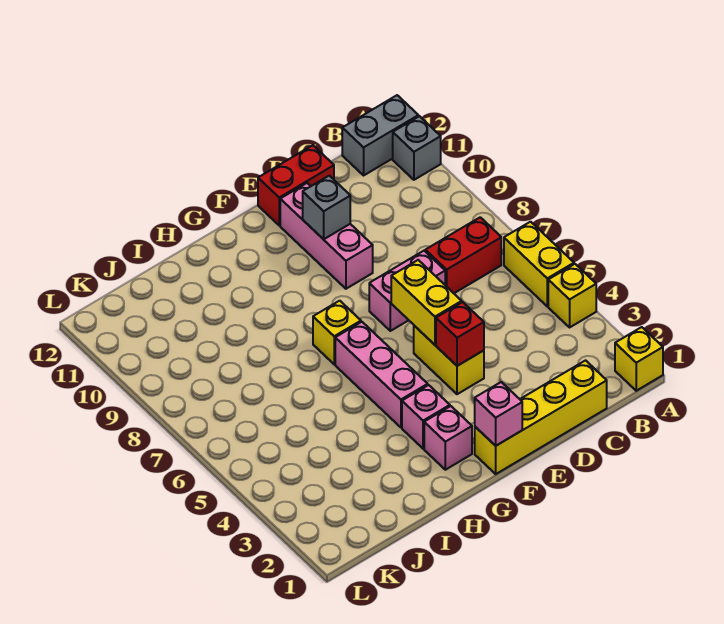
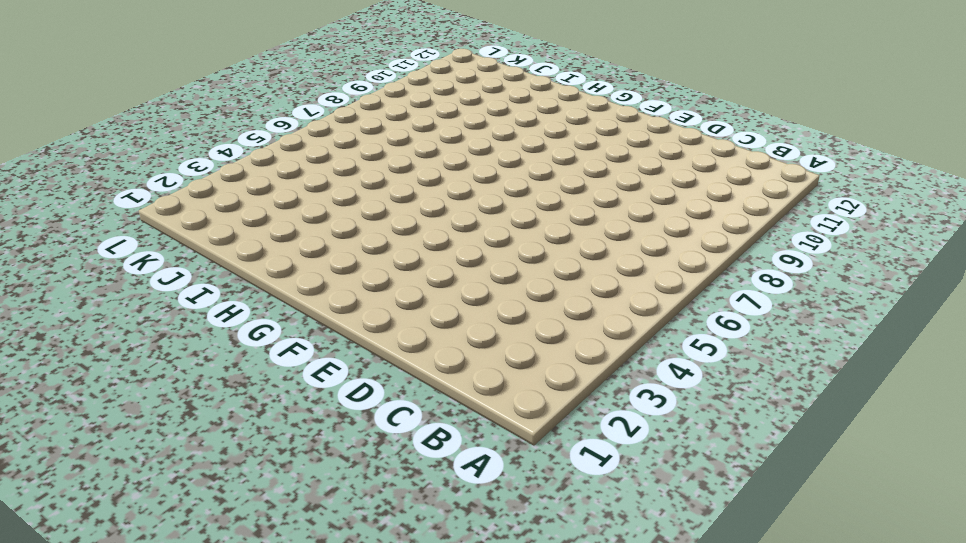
none -> yellow 1x1 brick [615,327,663,391]
none -> yellow 1x1 brick [548,264,596,327]
none -> yellow 1x2 brick [504,222,574,306]

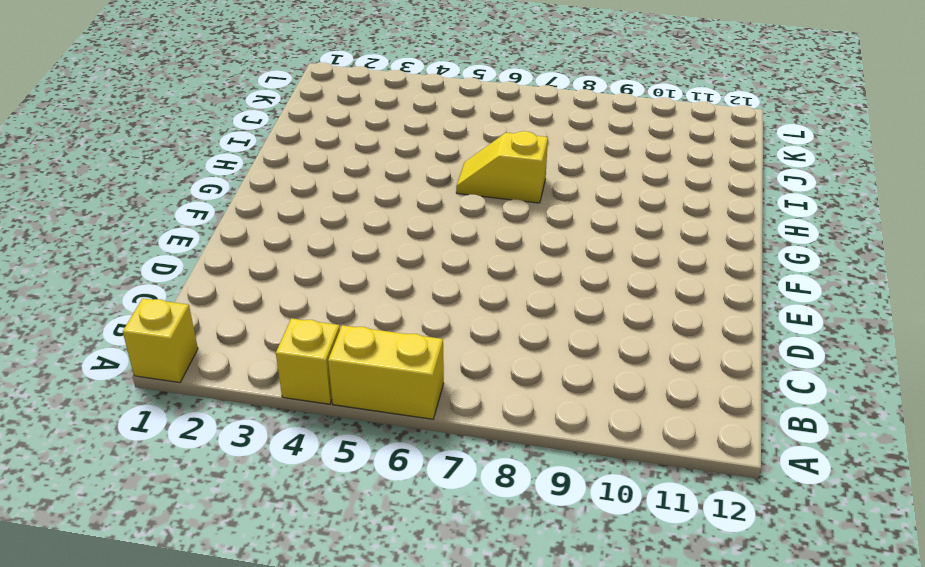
yellow 1x2 slope [456,131,548,203] -> none
none -> grey 1x1 brick [393,116,441,180]
none -> grey 1x2 brick [342,95,418,175]
none -> red 1x2 brick [425,217,501,293]

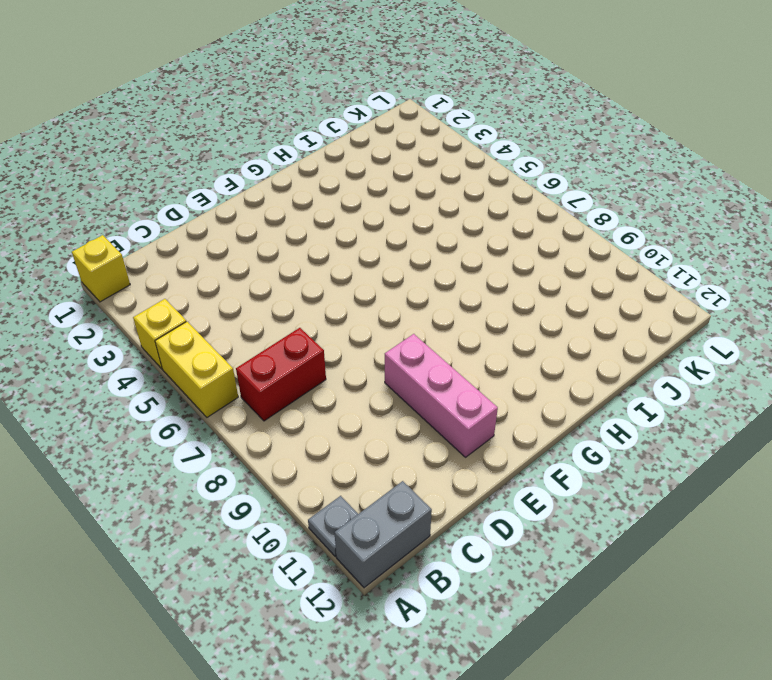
grey 1x1 plate [308,496,358,556] -> grey 1x1 brick [393,116,441,180]
none -> yellow 1x4 brick [475,360,607,474]
none -> pink 1x2 brick [369,251,445,331]
none -> red 1x2 brick [258,145,334,225]

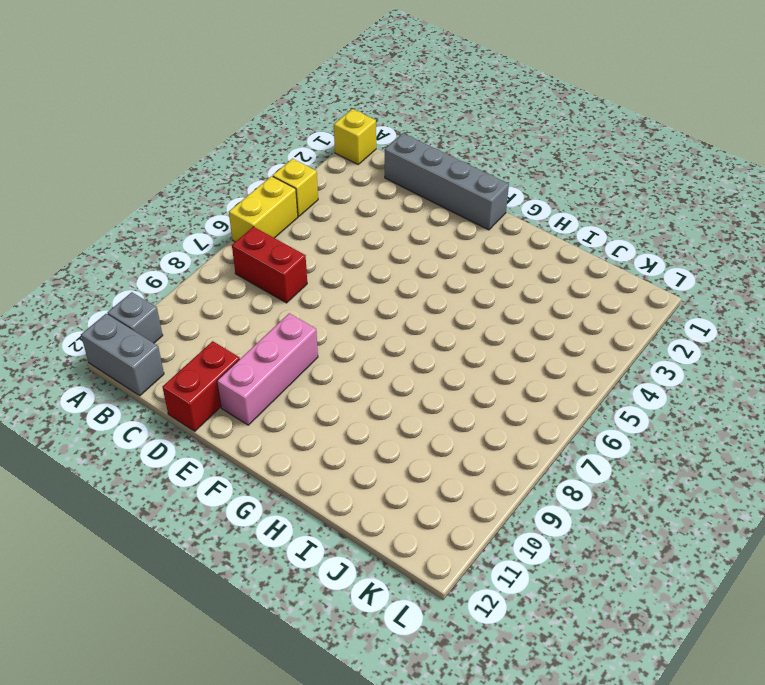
grey 1x4 brick [385,133,509,230] -> yellow 1x4 brick [475,360,607,474]
red 1x2 brick [162,341,240,431] -> red 1x2 brick turned to [258,145,334,225]
none -> pink 1x2 brick [369,251,445,331]
none -> yellow 1x2 brick [414,326,484,394]
none -> pink 1x1 brick [424,406,472,470]

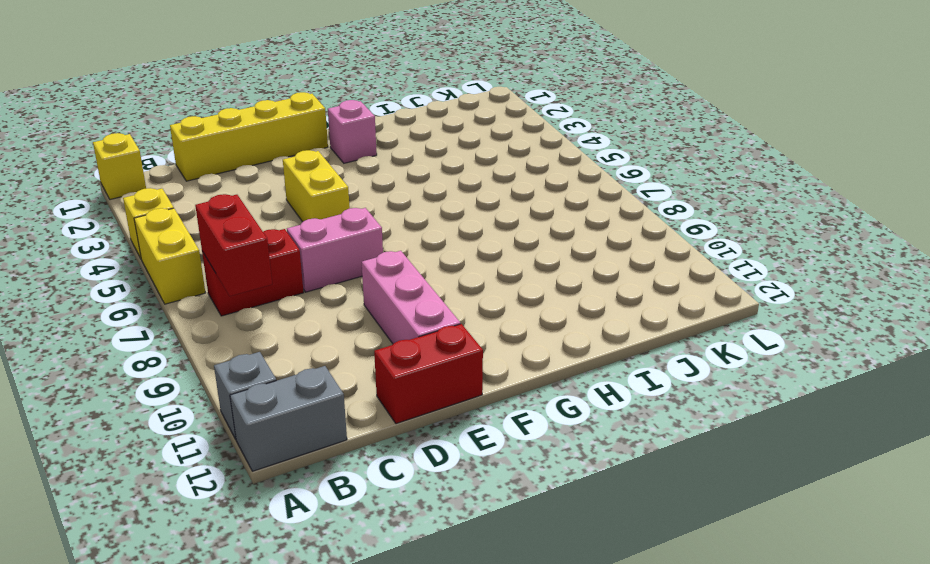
red 1x2 brick [195,194,272,296] -> none
none -> pink 1x1 brick [402,385,450,449]
none -> pink 1x3 brick [335,322,428,427]
none -> yellow 1x1 brick [313,301,361,364]

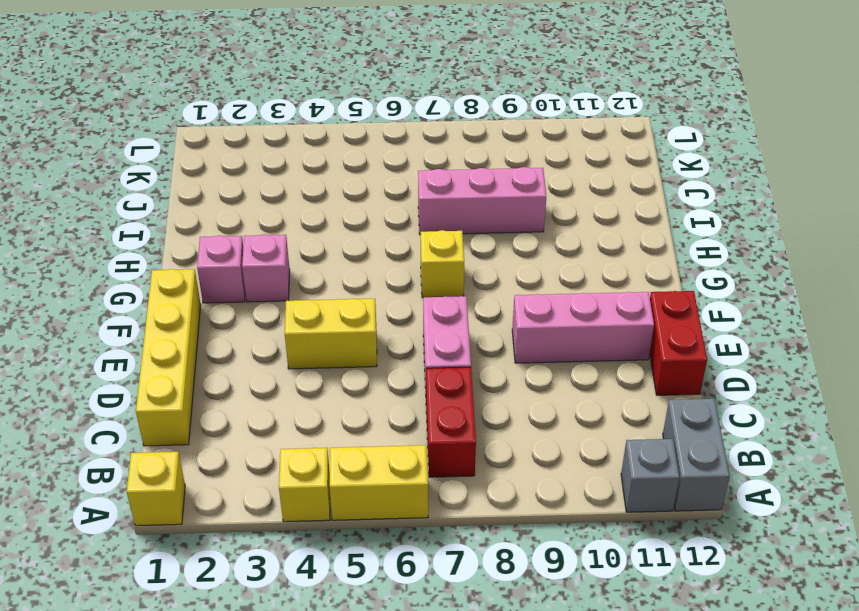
pink 1x3 brick [418,167,546,235] -> pink 1x3 brick moved to [335,322,428,427]
none -> red 1x1 brick [436,302,484,366]
none -> yellow 1x2 brick [391,260,462,345]
none -> grey 1x1 brick [303,176,350,239]

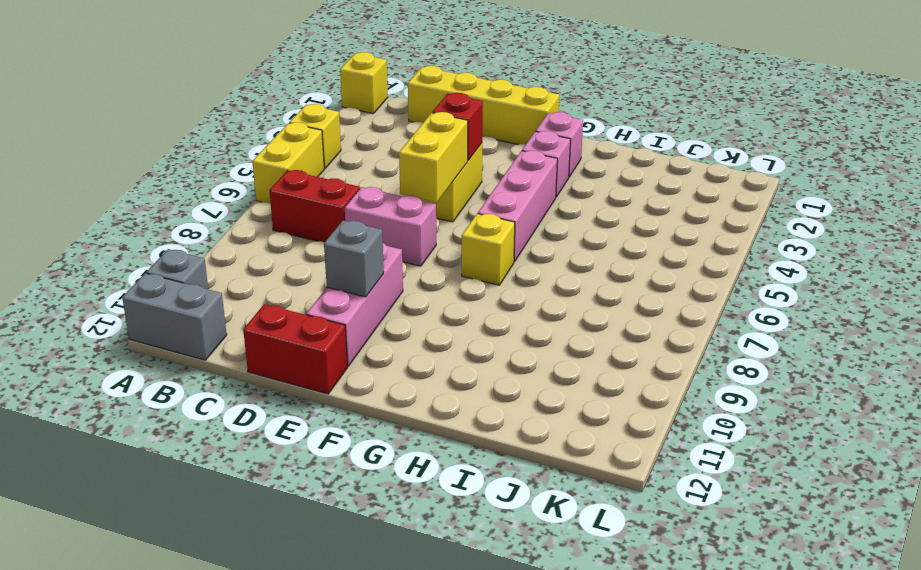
none -> pink 1x1 brick [475,382,522,446]

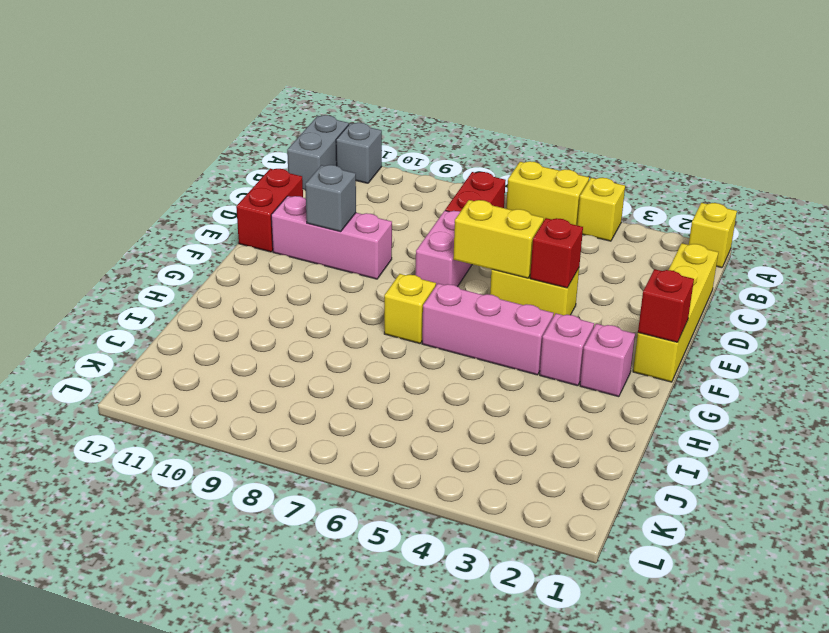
red 1x1 brick [638,269,694,342] -> pink 1x1 brick [475,382,522,446]

